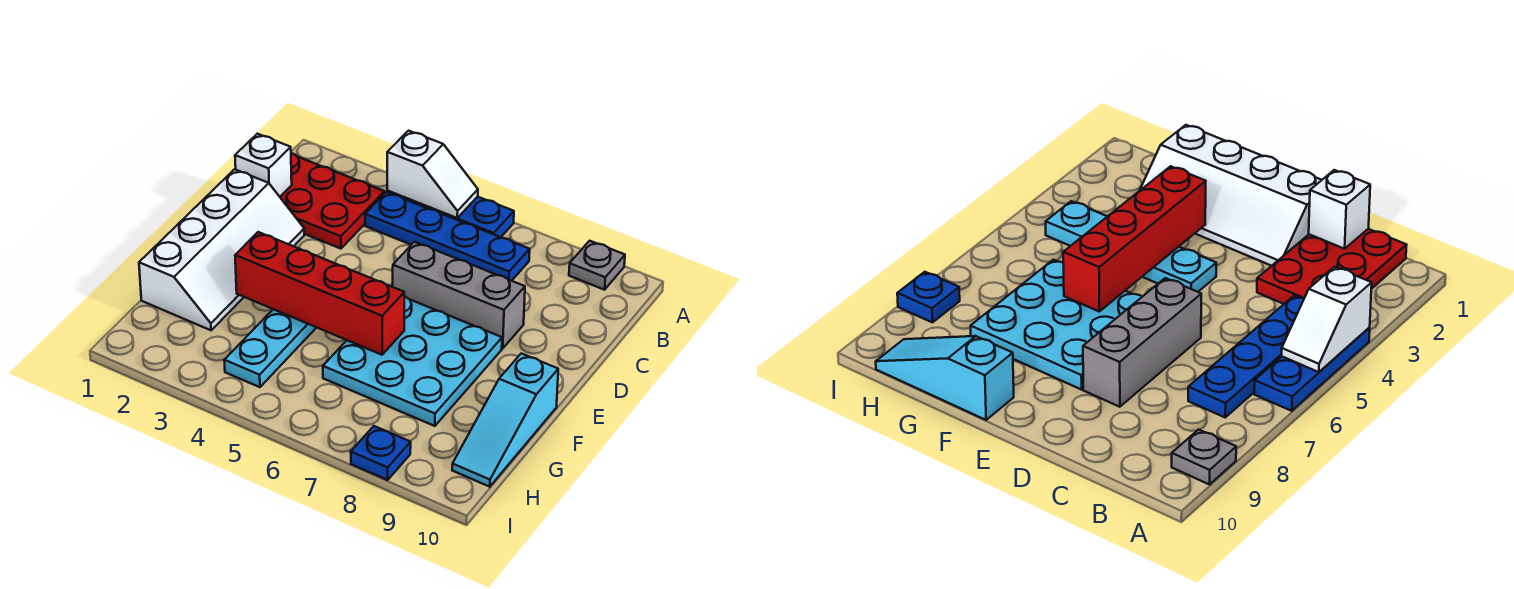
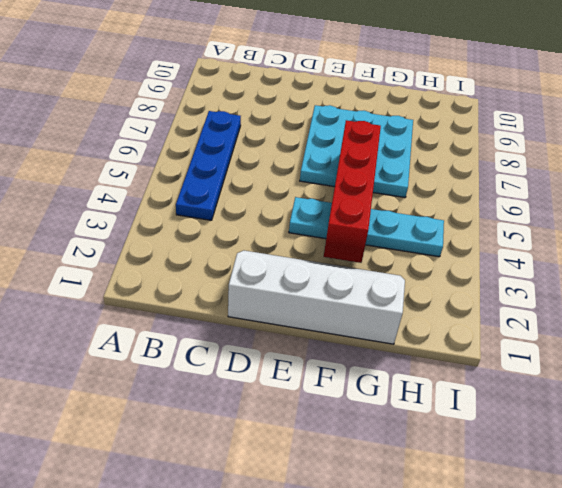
none -> blue 1x3 plate [387,191,514,237]
none -> grey 1x1 plate [569,241,625,290]
none -> red 2x3 plate [280,153,385,249]

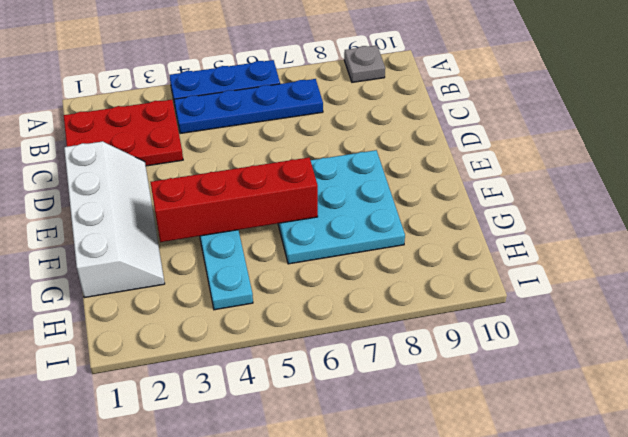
none -> grey 1x3 brick [393,242,525,348]
none -> cyan 1x3 slope [452,353,558,487]
none -> blue 1x1 plate [351,426,411,480]

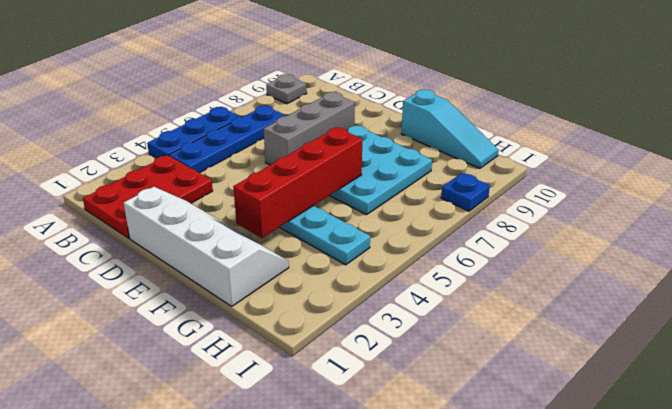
none -> white 1x2 slope [387,131,478,218]
none -> white 1x1 brick [235,134,292,197]

